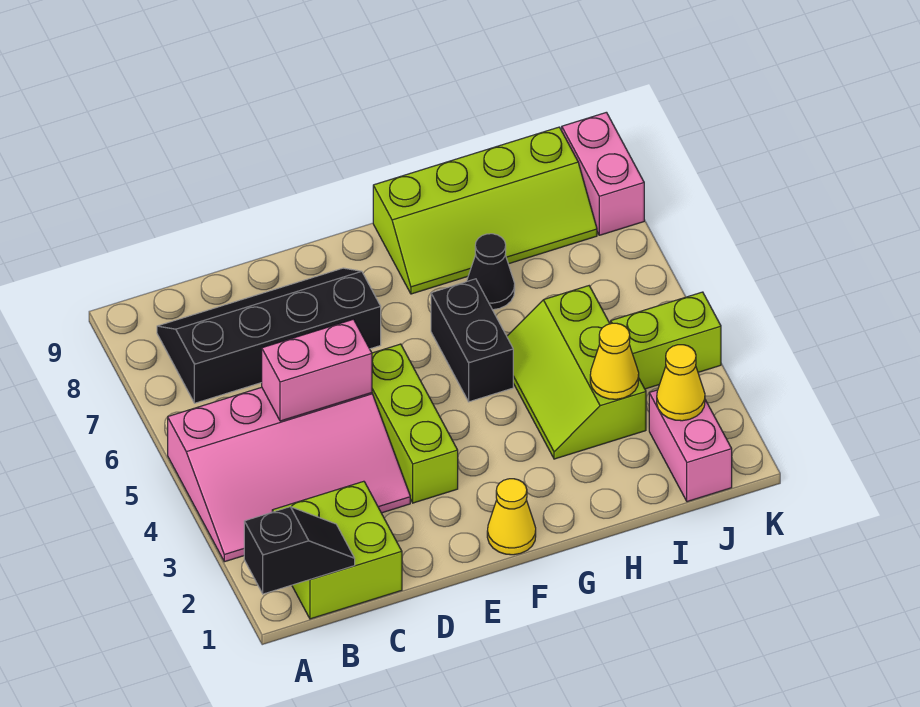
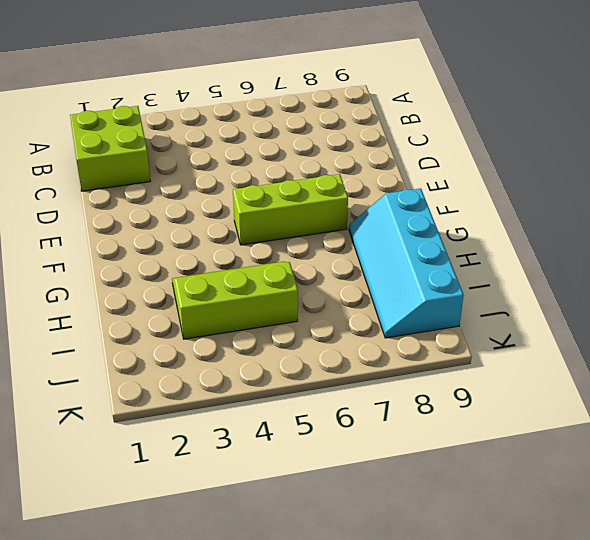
lime 1x3 brick [233,174,348,245] -> lime 1x3 brick moved to [372,344,458,503]
cyan 2x4 slope [349,188,464,338] -> lime 2x4 slope [373,127,597,294]
none -> pink 3x4 slope [168,387,410,562]
none -> black 2x4 slope [157,268,381,403]
none -> yellow 1x1 cone [487,479,536,555]

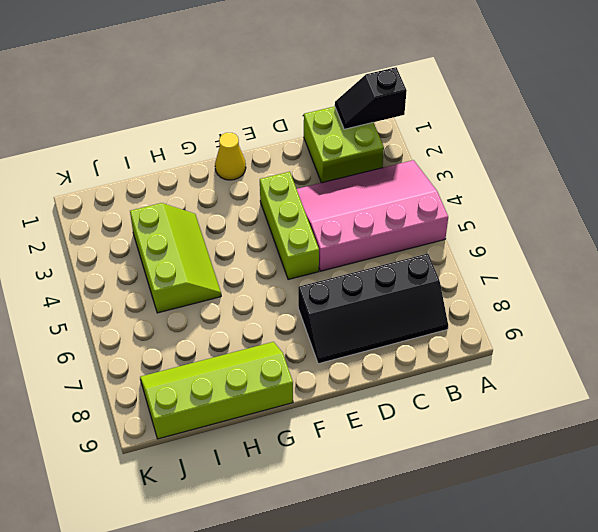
none -> black 1x2 brick [431,279,513,402]
none -> black 1x1 cone [467,234,515,310]
none -> pink 1x2 brick [649,390,732,502]

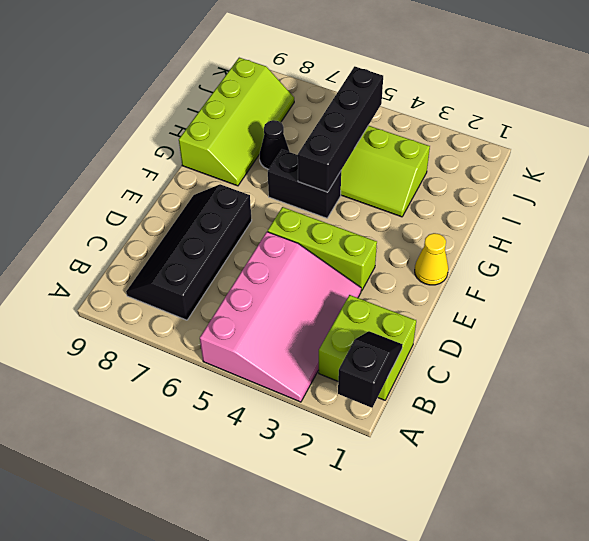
black 1x4 brick [298,66,383,192] -> none
none -> pink 1x2 brick [649,390,732,502]
none -> lime 1x2 brick [611,292,721,389]
none -> pink 1x2 brick [562,112,644,235]

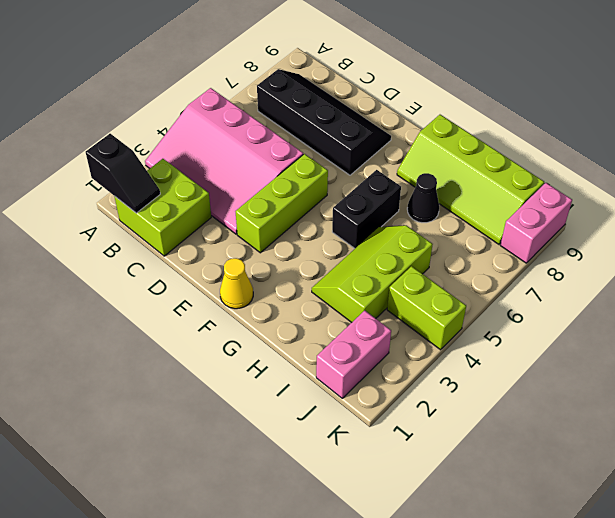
none -> pink 1x2 brick [262,319,372,421]
none -> yellow 1x1 cone [590,323,639,399]
none -> yellow 1x1 cone [657,345,705,421]

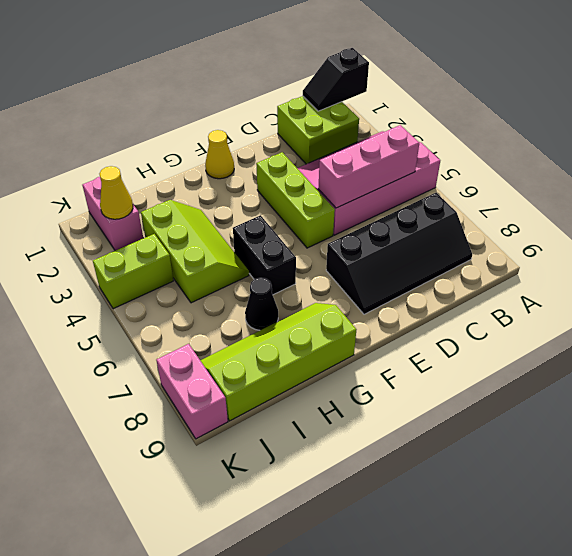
pink 1x3 brick [318,125,419,208] -> pink 1x2 brick [262,319,372,421]
none -> yellow 1x1 cone [590,323,639,399]

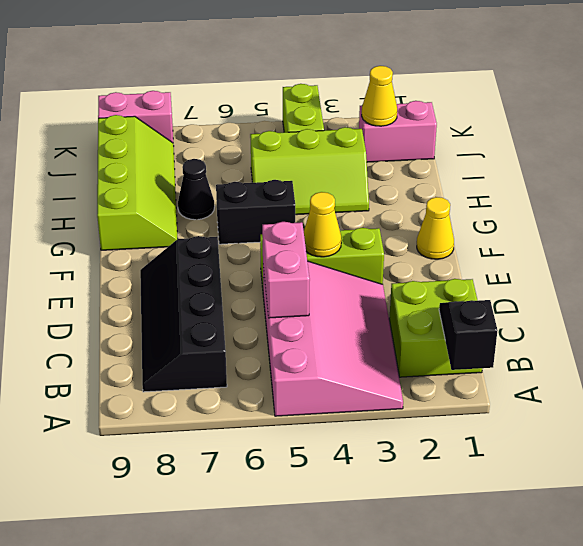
yellow 1x1 cone [304,192,341,257] -> yellow 1x1 cone moved to [590,323,639,399]

